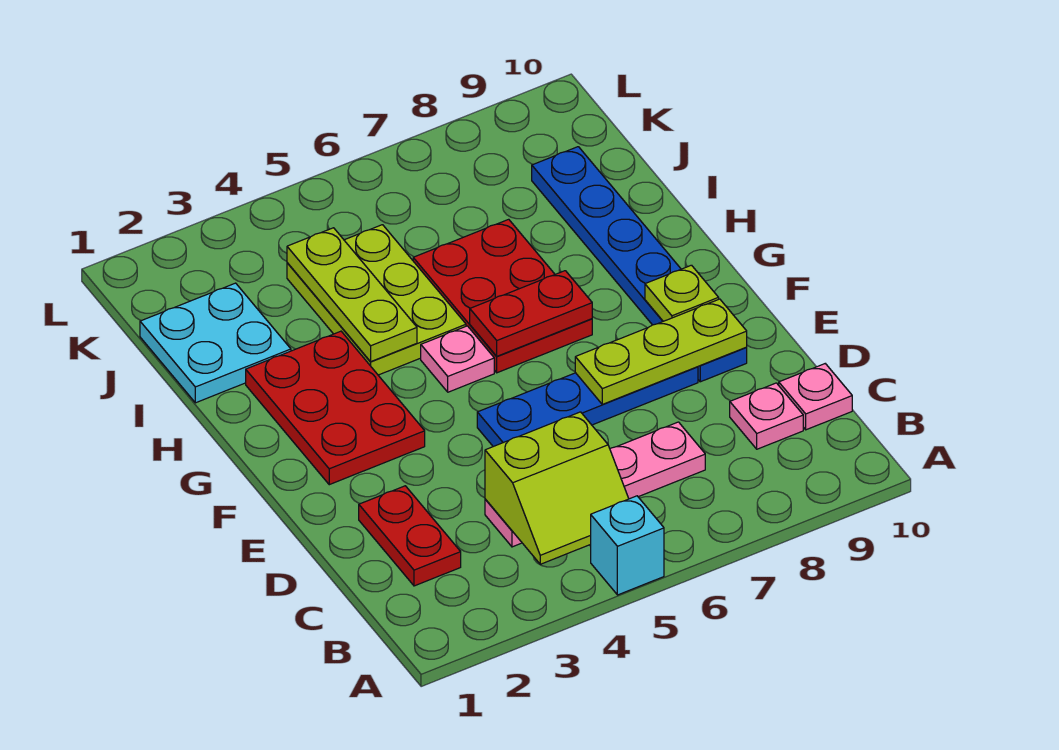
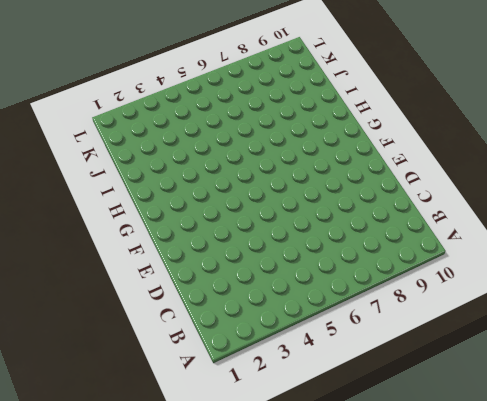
none -> cyan 1x1 brick [591,496,664,595]
none -> red 1x2 plate [359,486,461,586]
none -> pink 1x4 plate [485,422,705,547]

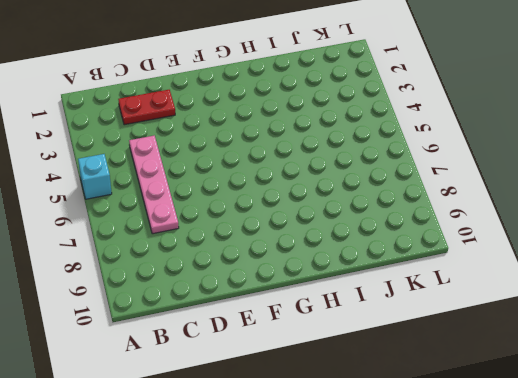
none -> pink 1x1 plate [730,383,803,449]
none -> pink 1x1 plate [779,364,852,430]
none -> blue 1x4 plate [477,367,698,447]

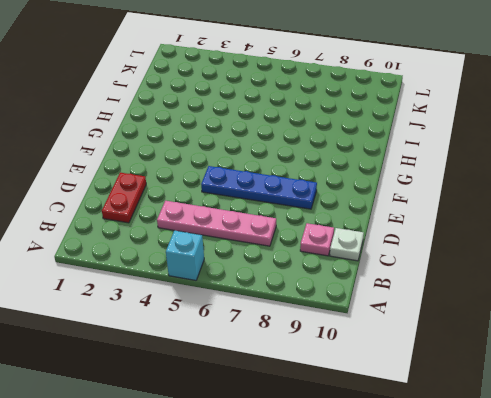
white 1x1 plate [330,228,364,261] -> pink 1x1 plate [779,364,852,430]
none -> blue 1x6 plate [532,147,747,382]
none -> red 2x3 plate [246,331,425,485]
none -> pink 1x1 plate [421,326,494,392]

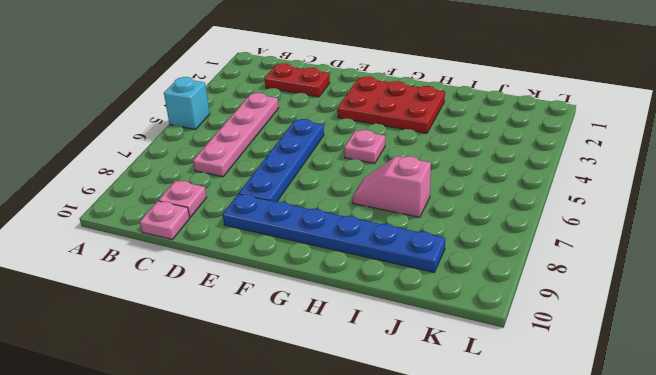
pink 1x2 slope [352,156,431,217] -> red 2x3 plate [413,219,592,373]
none -> lime 2x3 plate [287,225,466,375]
none -> cyan 2x2 plate [140,283,291,403]
none -> lime 2x2 slope [485,412,629,564]

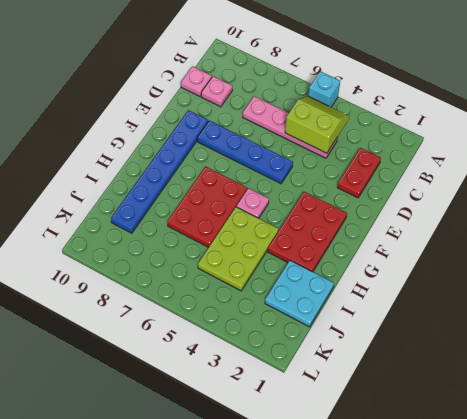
none -> lime 1x3 plate [575,299,747,404]
none -> lime 1x1 plate [645,265,719,321]
none -> red 1x2 plate [470,271,592,356]

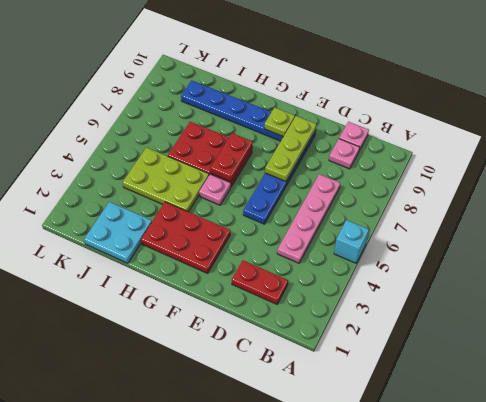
none -> lime 2x2 slope [485,412,629,564]
none -> lime 1x3 plate [287,228,417,361]

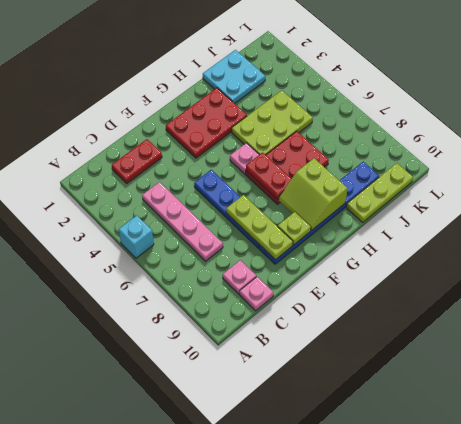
lime 2x2 slope [279,158,348,231] -> lime 2x2 slope moved to [485,412,629,564]
lime 1x3 plate [346,163,413,222] -> lime 1x3 plate moved to [287,228,417,361]

